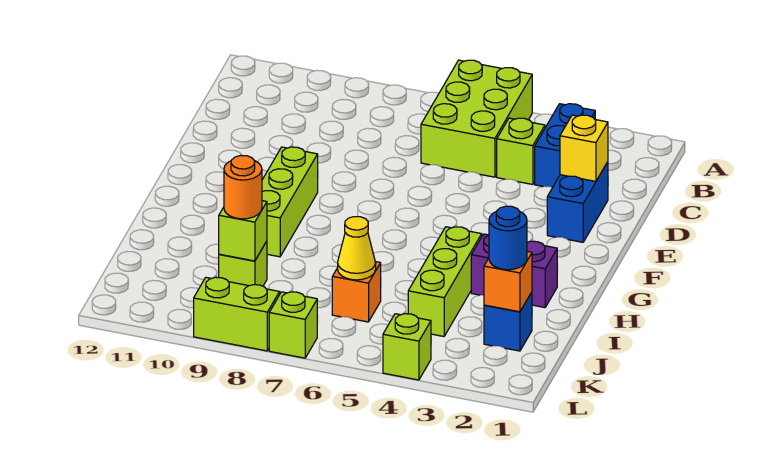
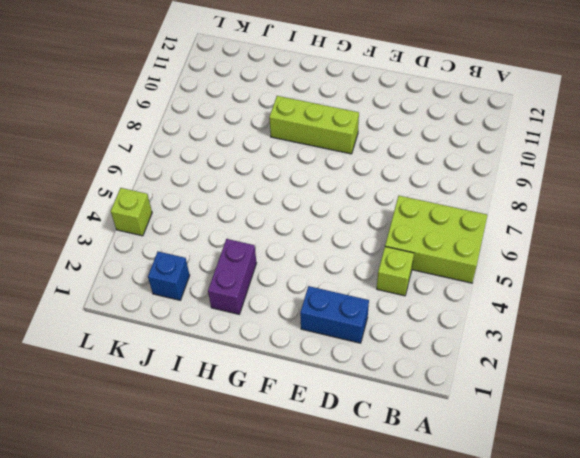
none -> blue 1x2 brick [535,104,595,188]
none -> lime 1x3 brick [408,227,482,336]
none -> orange 1x1 brick [332,262,381,322]

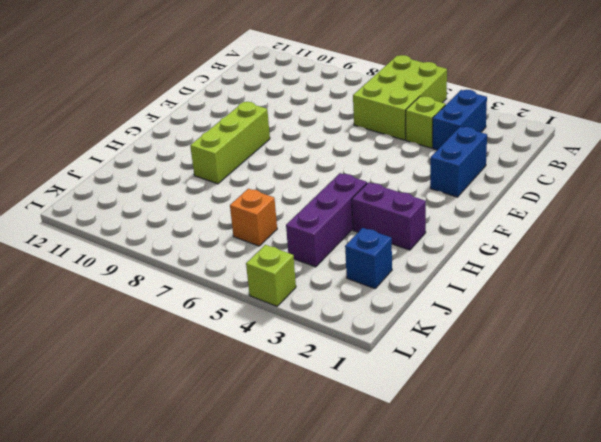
purple 1x3 brick [286,173,367,267] -> lime 1x3 brick [408,227,482,336]
none -> lime 1x1 brick [219,241,267,286]
none -> lime 1x1 brick [269,292,317,358]
none -> lime 1x2 brick [194,277,280,351]

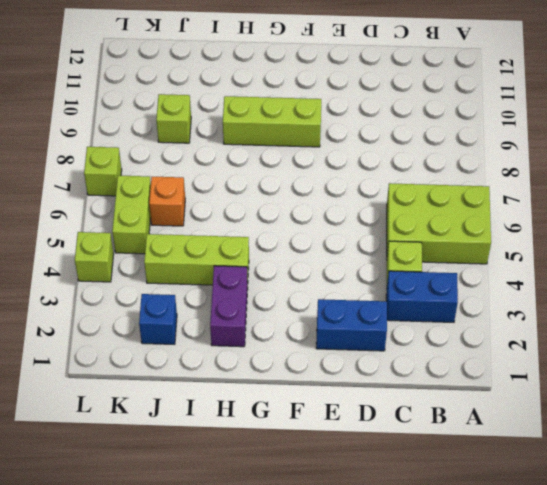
lime 1x2 brick [112,176,151,254] -> lime 1x2 brick moved to [194,277,280,351]
none -> yellow 1x1 brick [560,115,608,181]
none -> orange 1x1 brick [484,251,532,312]
none -> yellow 1x1 cone [338,217,376,280]

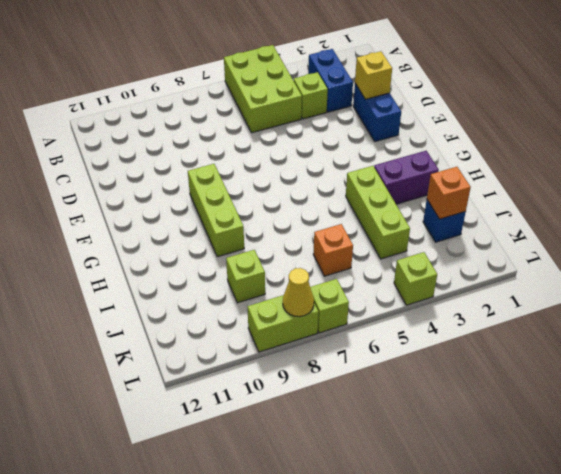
yellow 1x1 cone [283,268,314,317] -> yellow 1x1 cone moved to [338,217,376,280]
none -> lime 1x1 brick [219,201,267,261]
none -> blue 1x1 round brick [489,206,527,270]
none -> orange 1x1 round brick [224,155,262,219]

